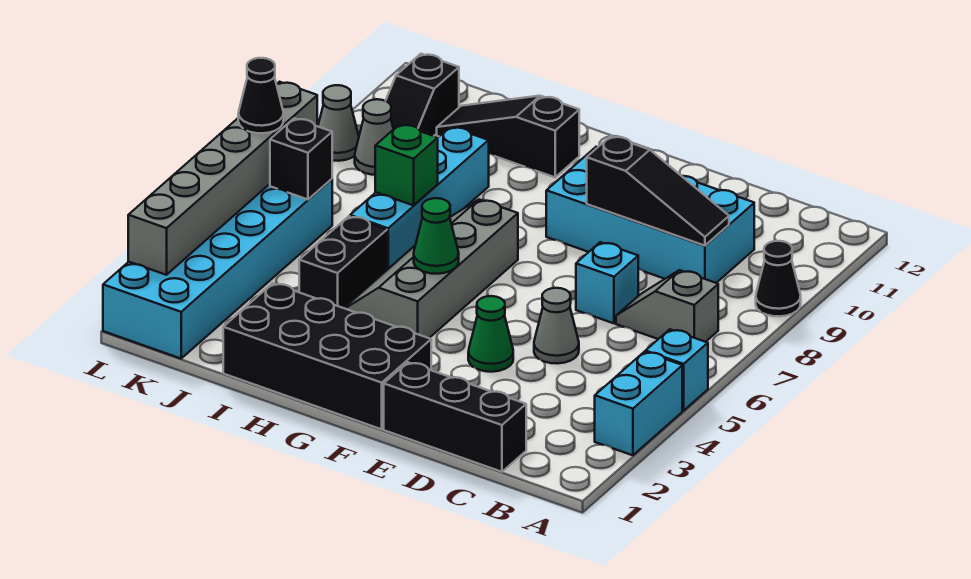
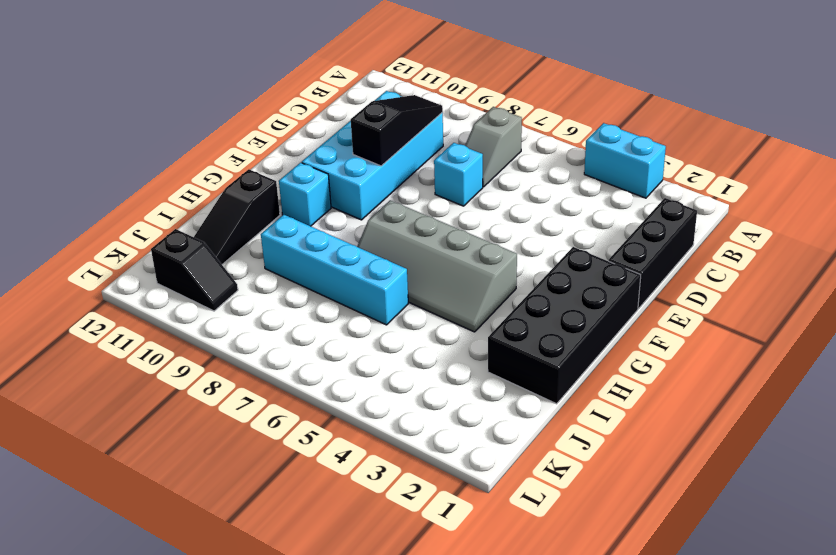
cyan 1x1 brick [279,163,331,226] -> cyan 1x1 brick moved to [646,329,708,411]
none -> black 1x1 cone [756,241,801,316]
none -> grey 1x1 cone [534,288,579,364]
none -> green 1x1 cone [468,296,513,372]

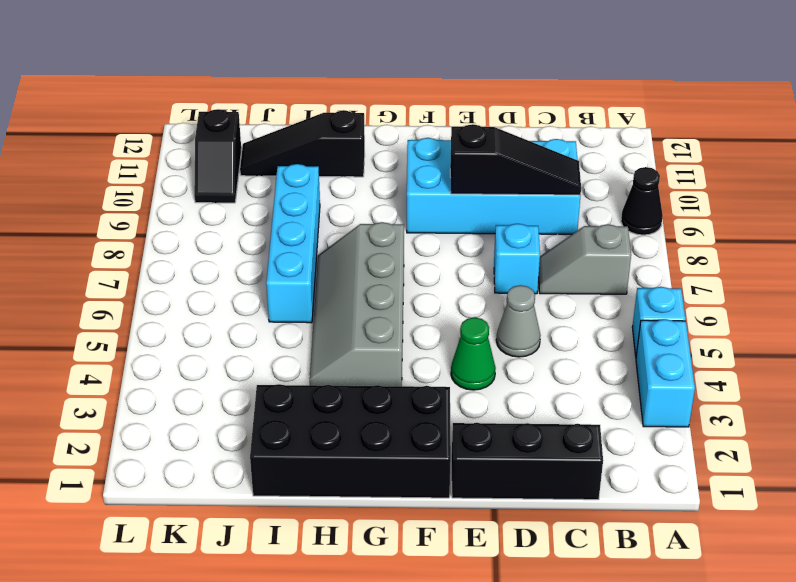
none -> black 1x2 brick [299,216,387,308]
none -> cyan 2x6 brick [103,179,332,359]
none -> grey 1x1 cone [355,99,393,175]

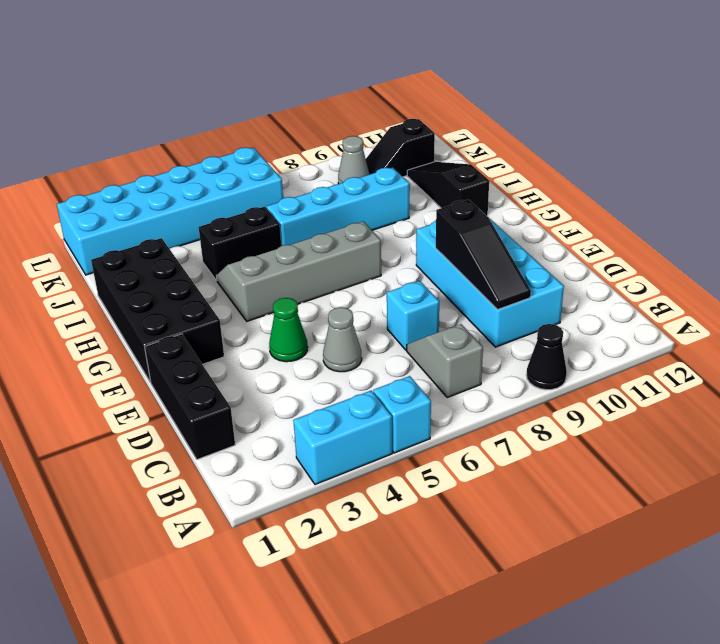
none -> grey 1x1 cone [318,85,359,161]
none -> green 1x1 cone [414,198,459,274]
none -> green 1x1 brick [375,124,438,205]

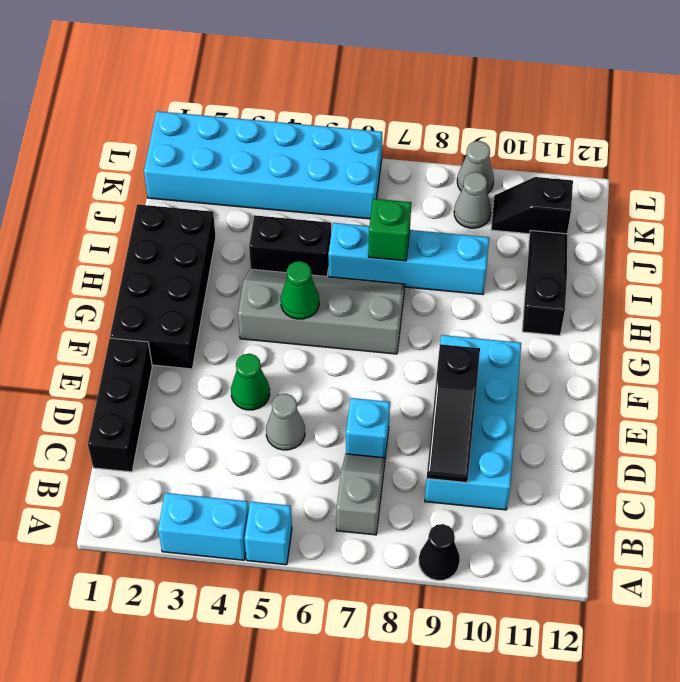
none -> black 1x1 brick [270,118,332,199]
none -> grey 1x6 brick [128,82,317,275]
none -> black 1x1 cone [238,58,284,133]

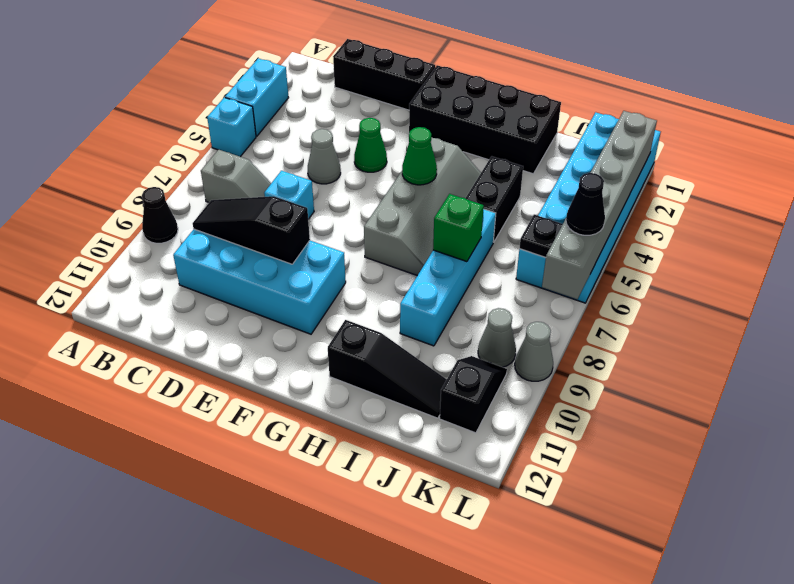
black 1x1 plate [520,215,563,258] -> black 1x1 brick [270,118,332,199]

